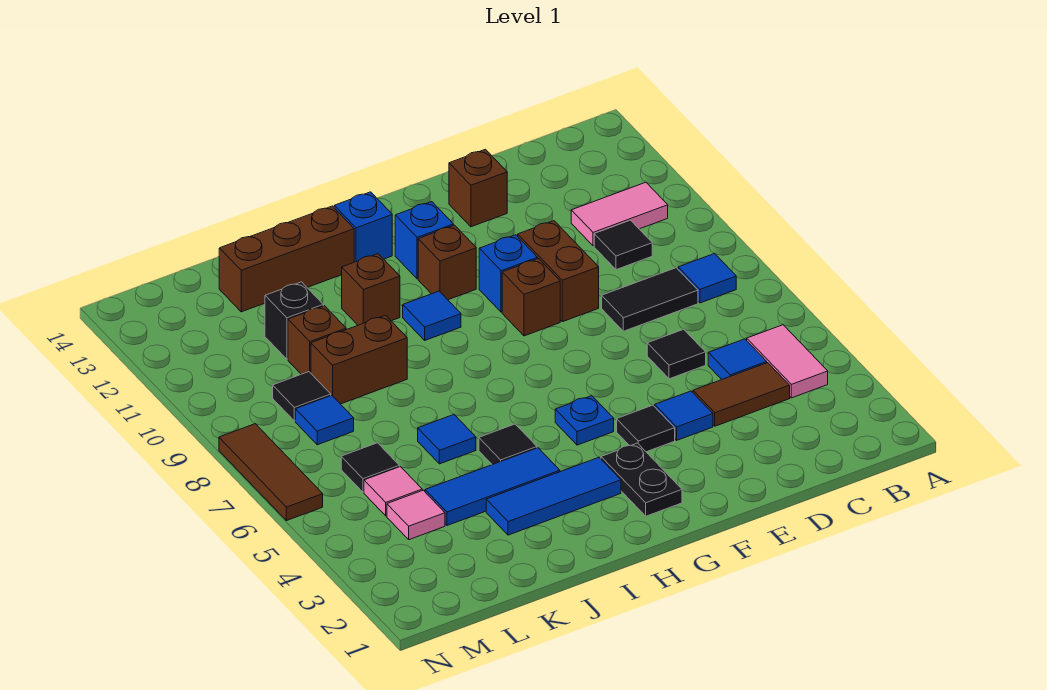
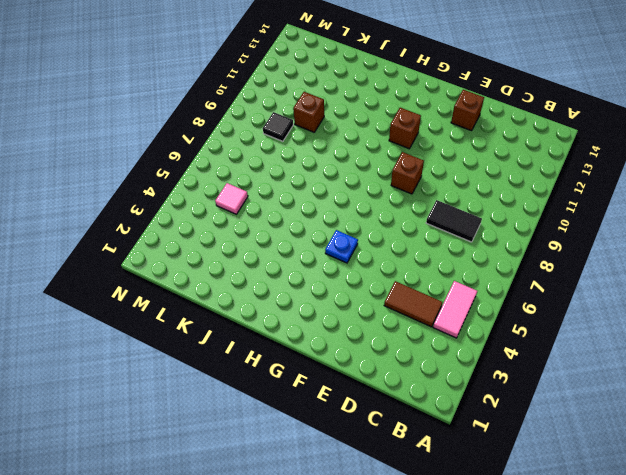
none -> blue 1x1 tile [678,253,736,303]
none -> pink 1x2 tile [571,182,668,246]
none -> blue 1x1 tile [708,339,767,379]
none -> black 1x1 tile [594,220,652,270]

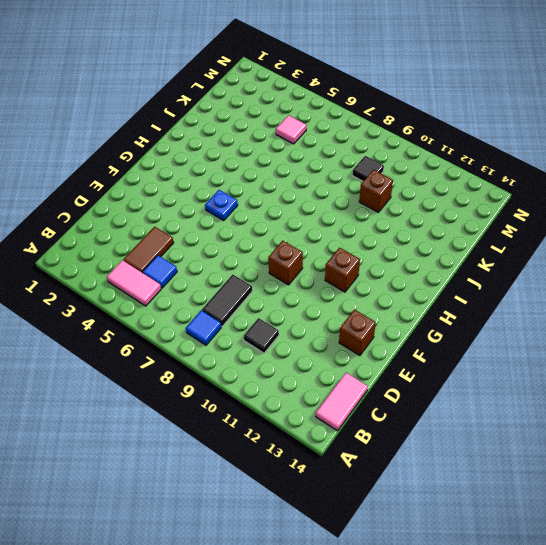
pink 1x2 tile [316,373,368,431] -> pink 1x2 tile moved to [571,182,668,246]
none -> black 1x1 tile [647,329,706,379]
none -> blue 1x1 tile [655,391,713,440]
none -> brown 1x2 brick [518,221,599,322]
none -> black 1x1 tile [617,405,675,452]

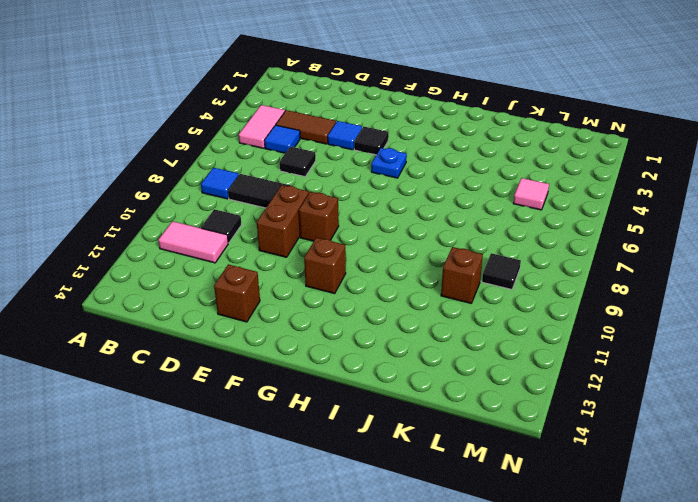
none -> blue 1x1 brick [479,235,538,312]
none -> black 1x2 plate [601,443,682,516]
none -> blue 1x1 brick [395,202,454,279]
none -> blue 1x3 tile [486,457,621,535]

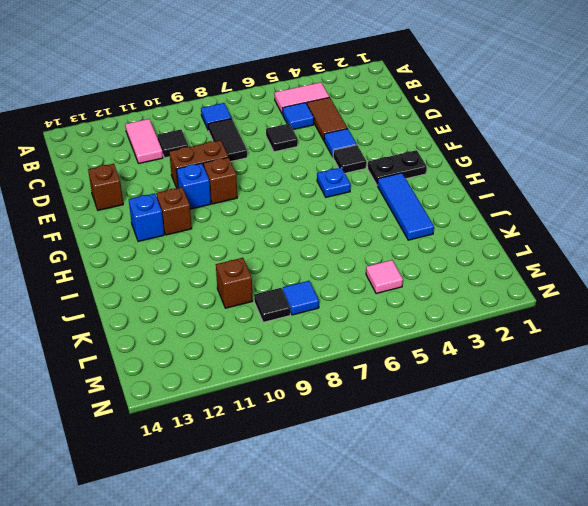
none -> blue 1x1 tile [403,291,461,340]
none -> blue 1x1 brick [334,192,392,262]
none -> blue 1x3 tile [425,448,560,525]
none -> black 1x1 tile [479,424,537,465]

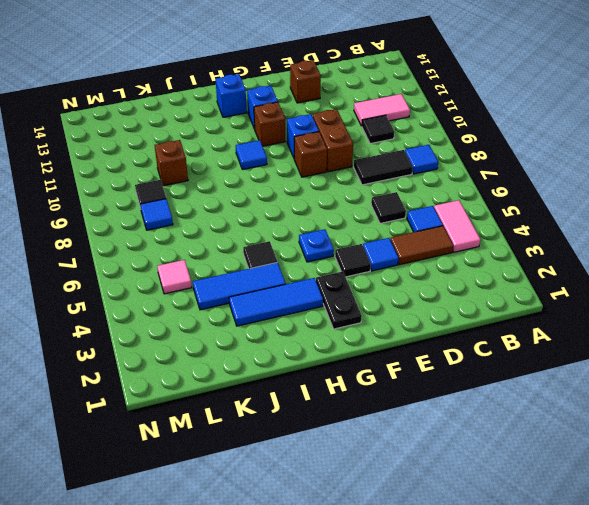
none -> brown 1x1 brick [342,254,400,325]
none -> brown 1x3 brick [219,206,354,312]
none -> blue 1x1 tile [418,415,476,464]
none -> brown 1x2 brick [311,315,407,404]

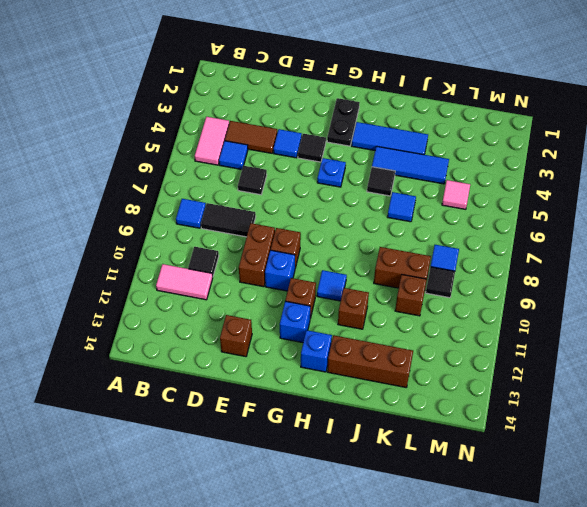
none -> black 1x1 brick [265,282,323,359]
none -> pink 1x1 tile [387,490,445,540]
none -> black 1x1 tile [341,443,399,492]
none -> brown 1x3 tile [219,424,323,521]

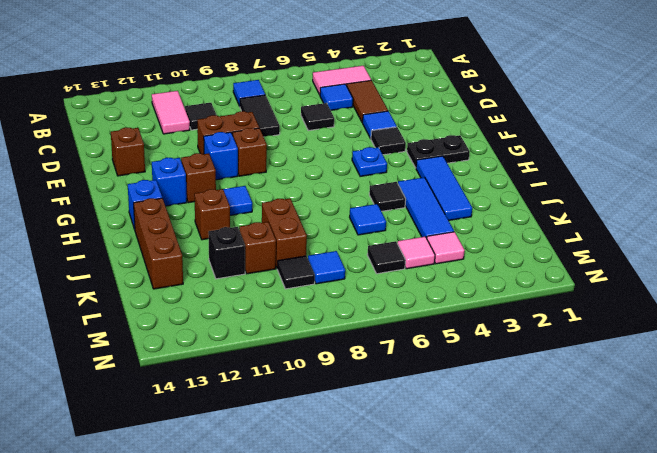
none -> brown 1x3 tile [219,424,323,521]

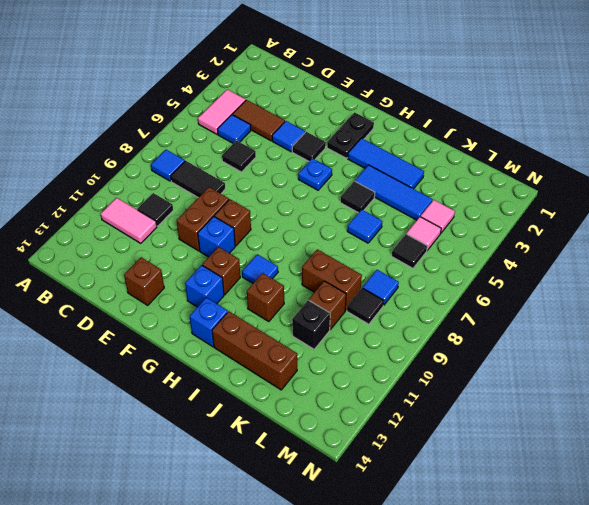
none -> brown 1x3 tile [219,424,323,521]

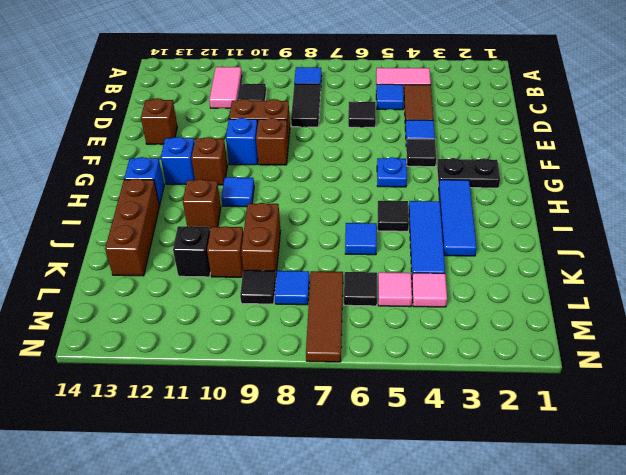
brown 1x3 tile [306,271,343,362] -> brown 1x3 tile turned to [219,424,323,521]

